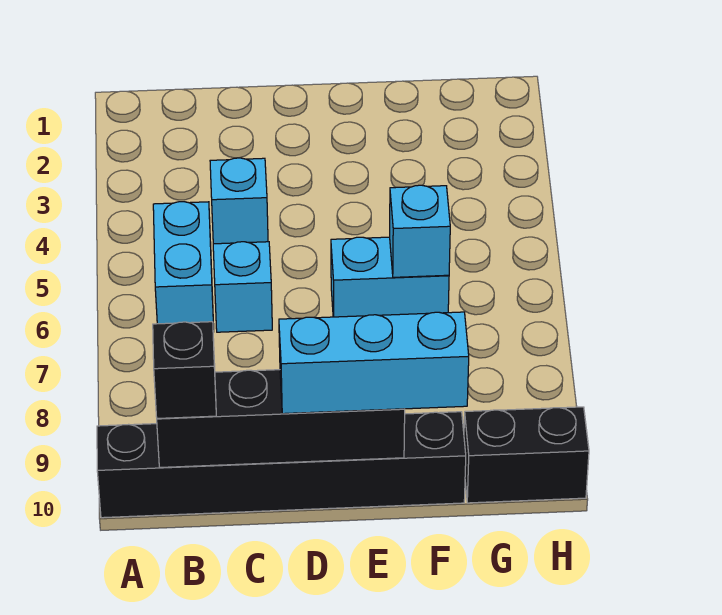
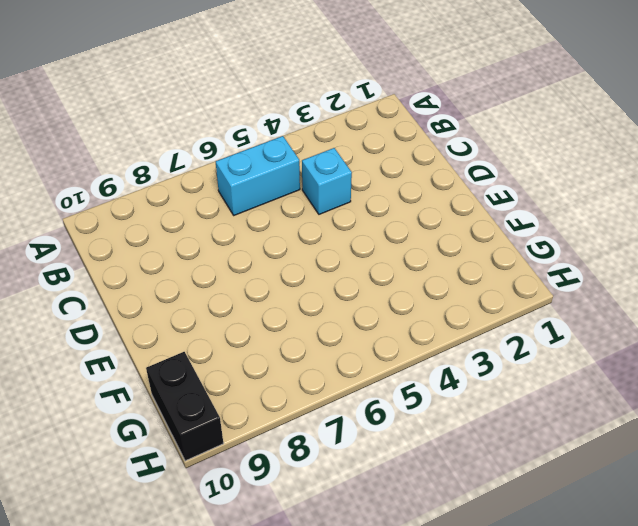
none -> black 1x6 brick [97,412,466,518]
none -> cyan 1x1 brick [213,242,272,332]

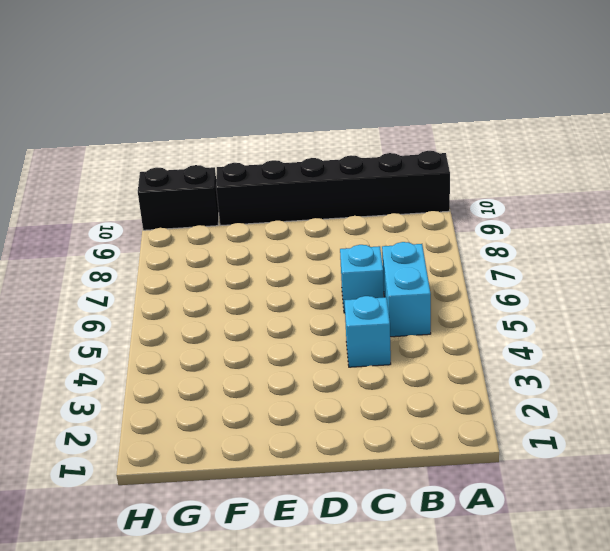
none -> cyan 1x2 brick [331,237,449,317]
none -> black 1x4 brick [157,370,405,467]

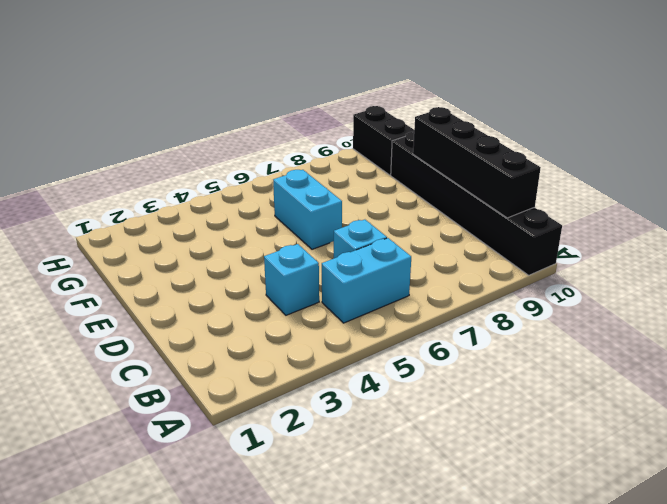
none -> cyan 1x1 brick [390,185,450,277]
none -> black 1x1 brick [153,322,216,419]

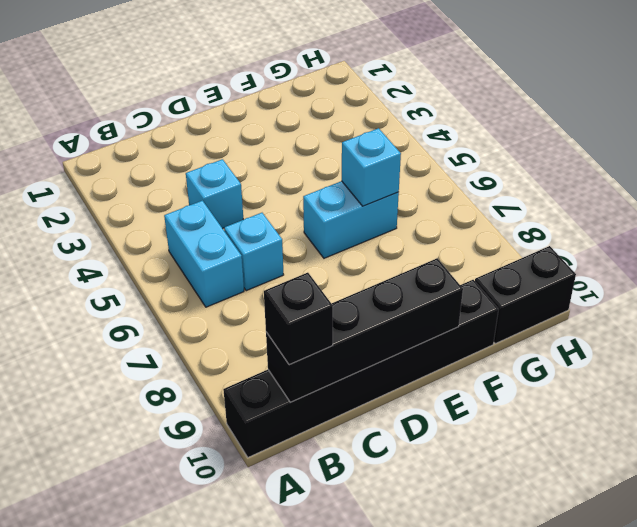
none -> cyan 1x3 brick [279,312,469,414]

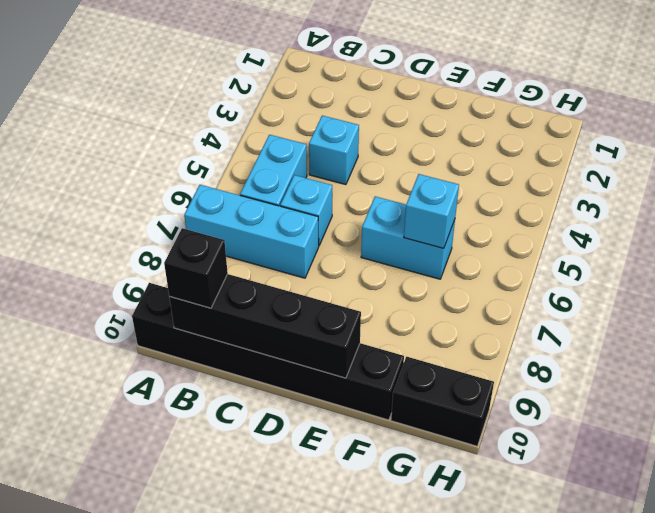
cyan 1x3 brick [184,185,319,278] -> cyan 1x3 brick moved to [279,312,469,414]

